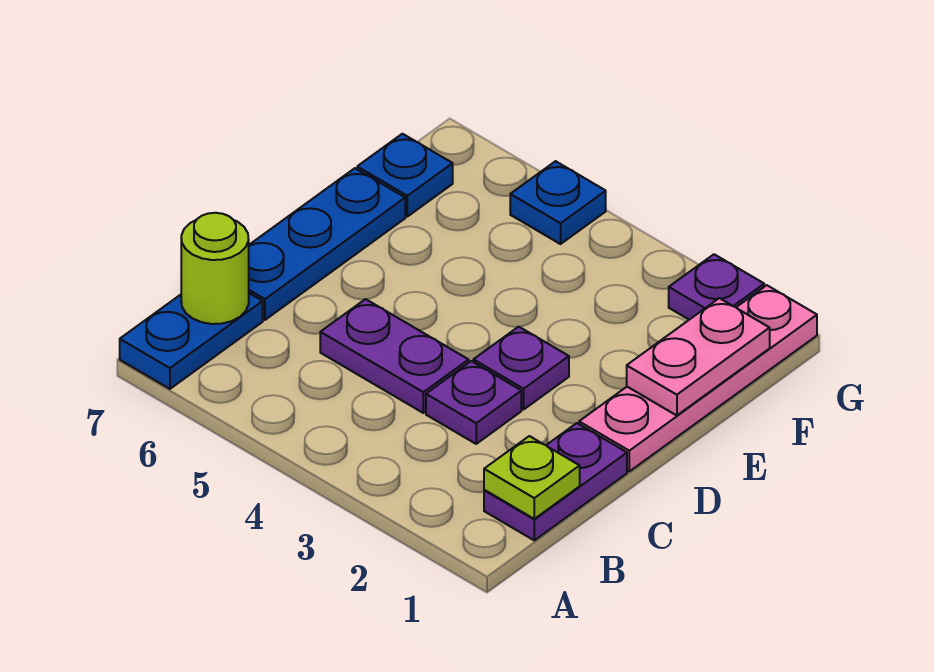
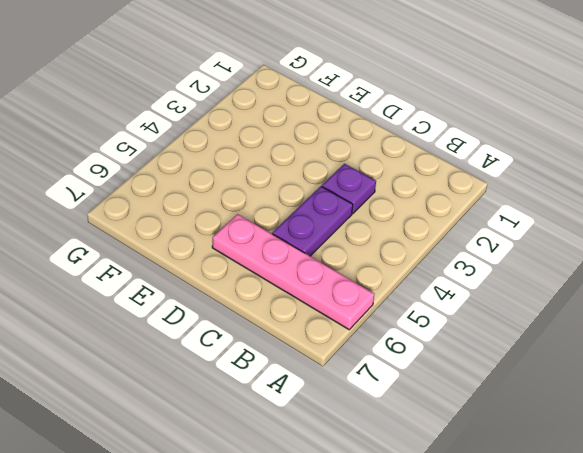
pink 1x4 plate [212,214,374,330] -> pink 1x4 plate moved to [579,285,817,471]
none -> blue 1x2 plate [120,293,263,389]
none -> purple 1x2 plate [484,423,627,540]
none -> blue 1x3 plate [249,168,405,320]

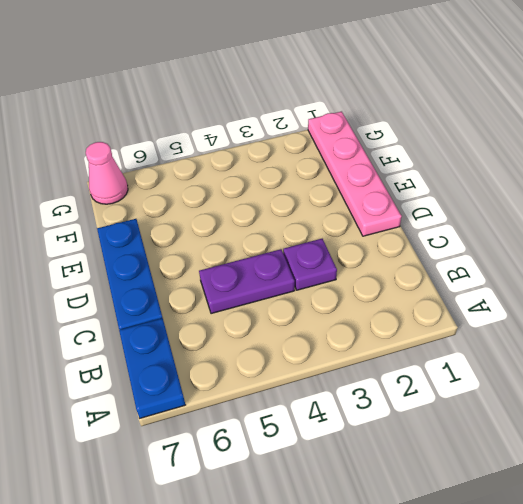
pink 1x1 cone [86,142,128,204] -> none
none -> purple 1x2 plate [484,423,627,540]
none -> purple 1x1 plate [473,327,569,409]
none -> blue 1x1 plate [357,134,453,217]

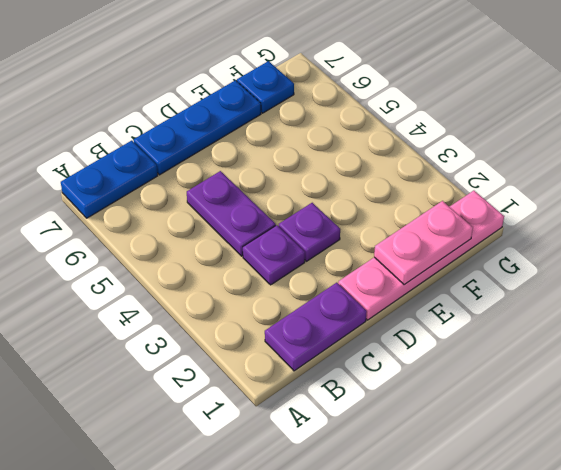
none -> purple 1x1 plate [669,254,764,320]
none -> blue 1x1 plate [510,161,606,244]
none -> lime 1x1 plate [484,436,580,519]

